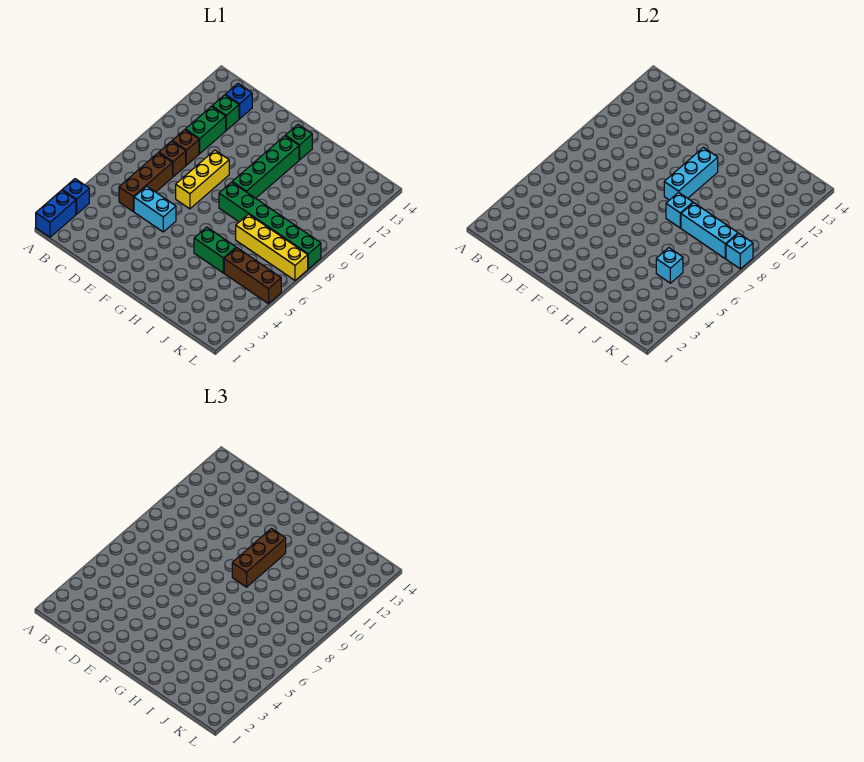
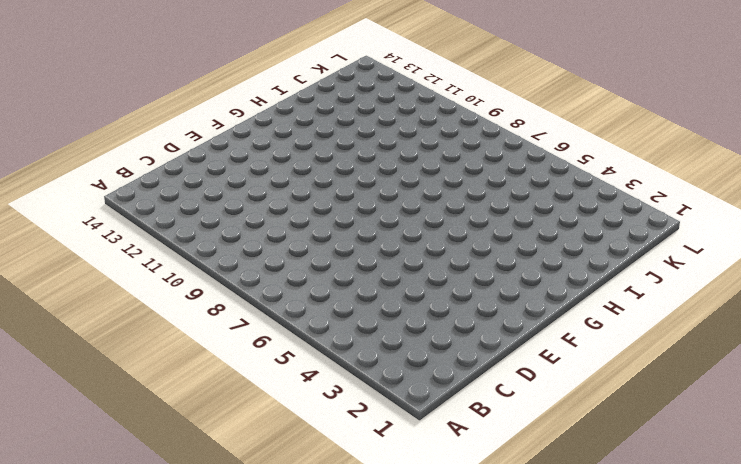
none -> blue 1x2 brick [36,190,76,237]
none -> blue 1x1 brick [62,179,89,214]
none -> brown 1x3 brick [119,153,173,211]

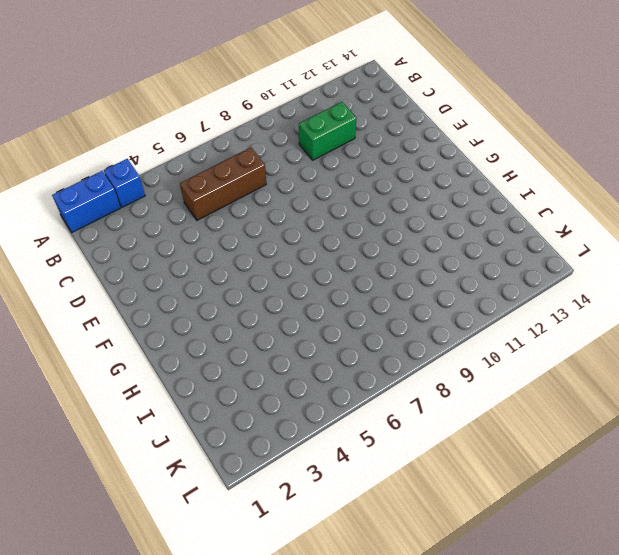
none -> brown 1x1 brick [159,141,186,177]
none -> brown 1x1 brick [172,130,199,165]
none -> green 1x1 brick [212,95,239,130]

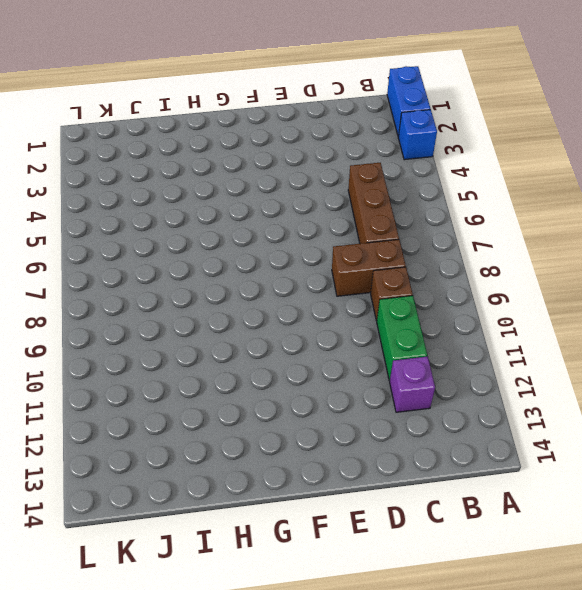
brown 1x2 brick [332,239,406,296] -> brown 1x1 brick [159,141,186,177]
purple 1x1 brick [390,357,435,412] -> green 1x1 brick [212,95,239,130]
none -> blue 1x1 brick [225,84,252,119]
none -> cyan 1x2 brick [134,186,176,232]
none -> yellow 1x3 brick [176,150,229,209]

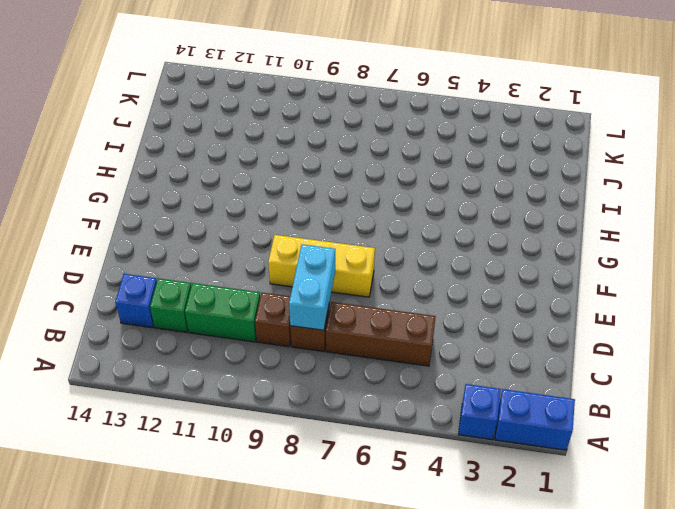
cyan 1x2 brick [289,244,335,330] -> cyan 1x2 brick moved to [134,186,176,232]
none -> green 1x6 brick [219,182,321,269]
none -> green 1x4 brick [232,136,299,198]
none -> green 1x1 brick [285,124,312,160]

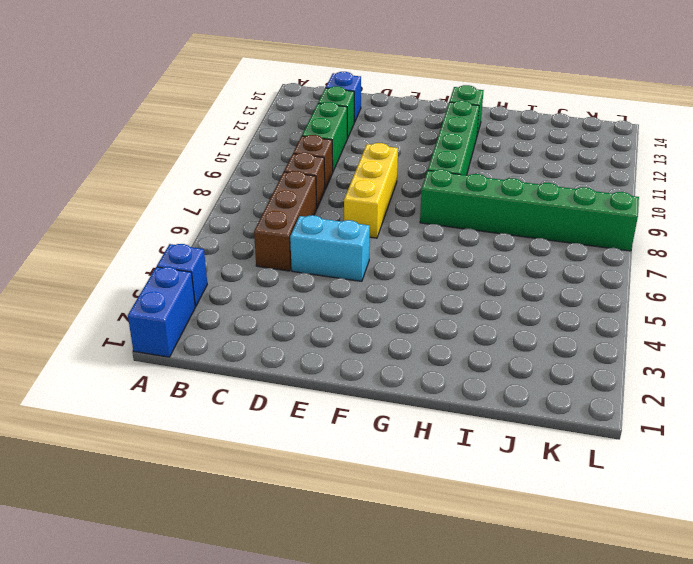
none -> green 1x2 brick [194,227,236,273]
none -> yellow 1x4 brick [236,214,308,280]
none -> brown 1x3 brick [224,248,281,304]

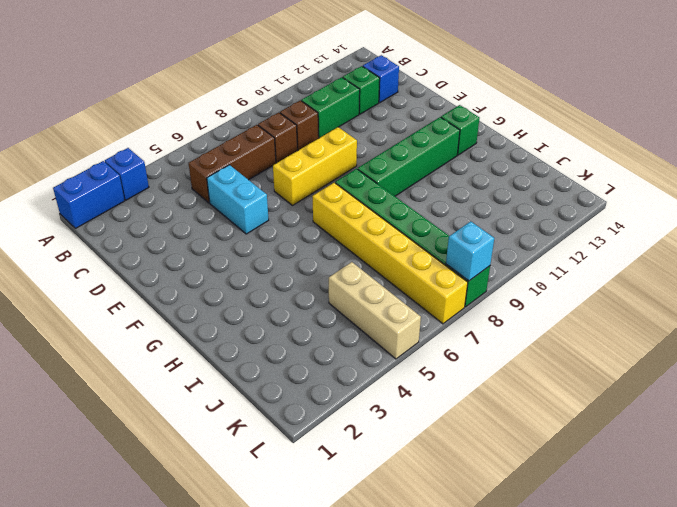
yellow 1x6 brick [312,183,468,324] -> yellow 1x4 brick [236,214,308,280]
tan 1x3 brick [329,262,421,359] -> brown 1x3 brick [224,248,281,304]
none -> green 1x2 brick [194,227,236,273]
none -> cyan 1x3 brick [664,148,718,200]
none -> cyan 1x1 brick [666,192,693,228]

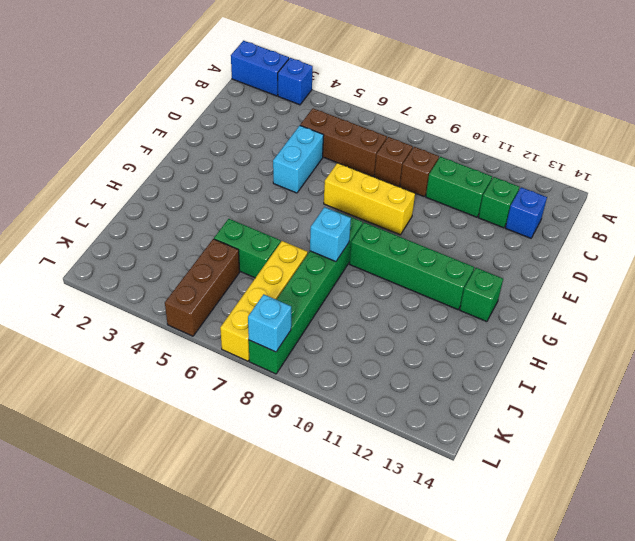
green 1x2 brick [214,219,281,278] -> green 1x2 brick turned to [194,227,236,273]
none -> cyan 1x3 brick [664,148,718,200]
none -> cyan 1x3 brick [681,203,738,259]
none -> cyan 1x1 brick [656,248,683,283]

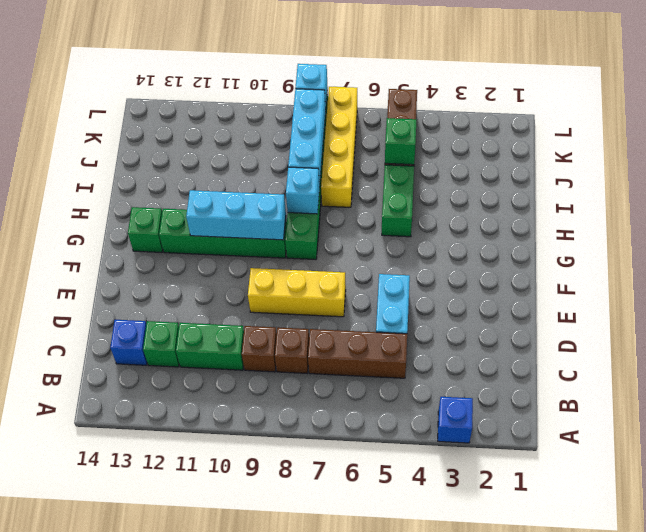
green 1x1 brick [385,118,416,165] -> cyan 1x1 brick [656,248,683,283]
none -> blue 1x2 brick [36,190,76,237]
none -> brown 1x3 brick [232,529,286,587]

